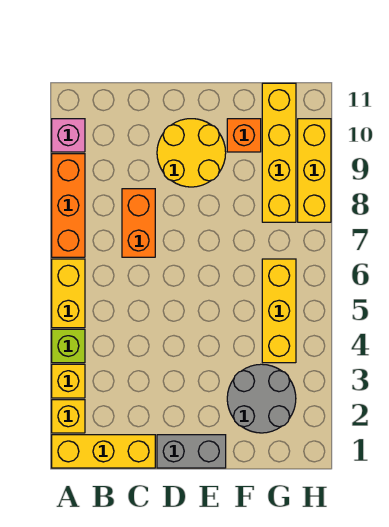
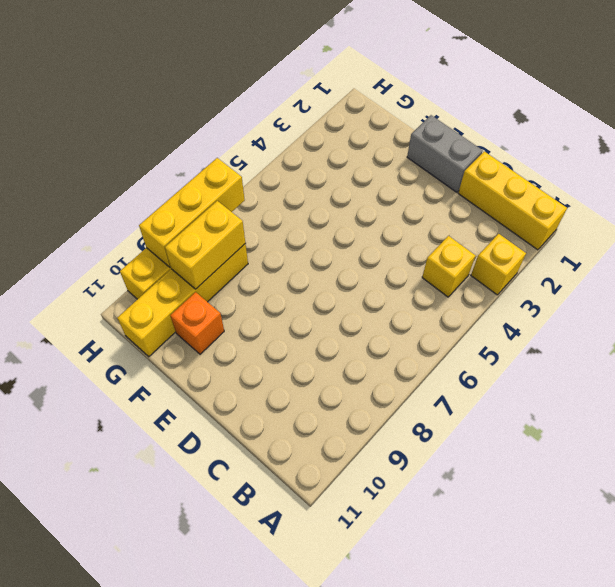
yellow 1x1 brick [422,236,476,297] -> yellow 1x1 brick moved to [52,400,85,433]
yellow 1x2 brick [165,201,245,289] -> yellow 1x2 brick moved to [52,259,85,328]
yellow 1x3 brick [139,158,245,267] -> yellow 1x3 brick moved to [262,259,296,363]
none -> lime 1x1 brick [52,329,85,363]
none -> orange 1x3 brick [52,154,85,257]
none -> pink 1x1 brick [52,119,85,152]

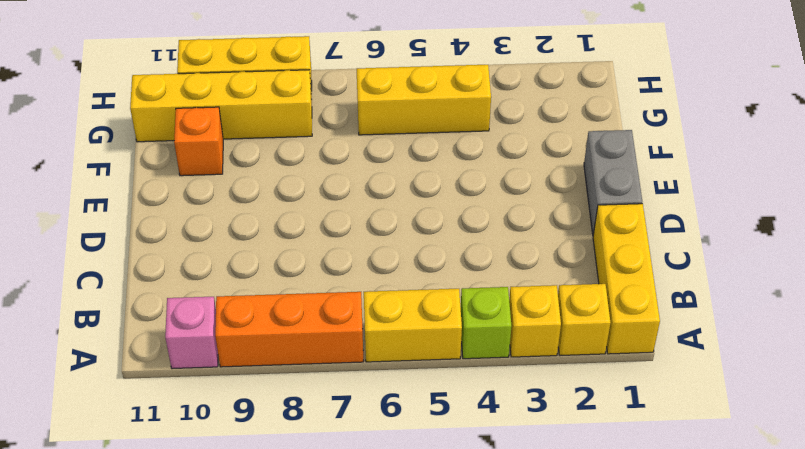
none -> orange 1x2 brick [122,189,155,257]
none -> yellow 2x2 round brick [157,119,226,187]
none -> grey 2x2 round brick [227,364,296,433]

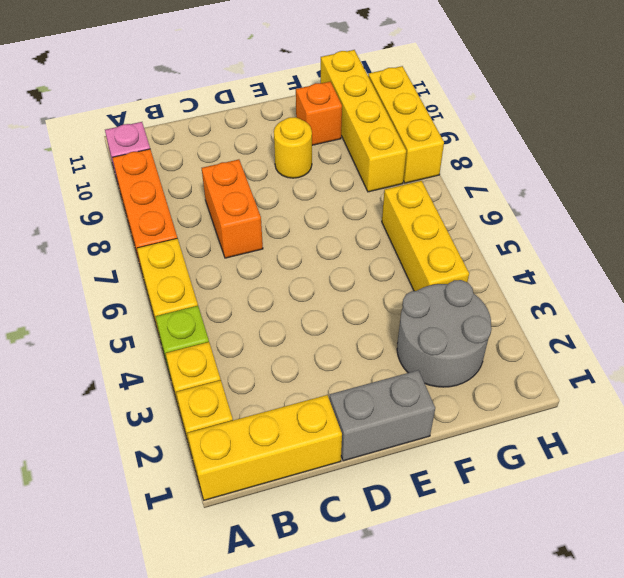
yellow 1x1 round brick [274,117,312,178] -> yellow 2x2 round brick [157,119,226,187]

